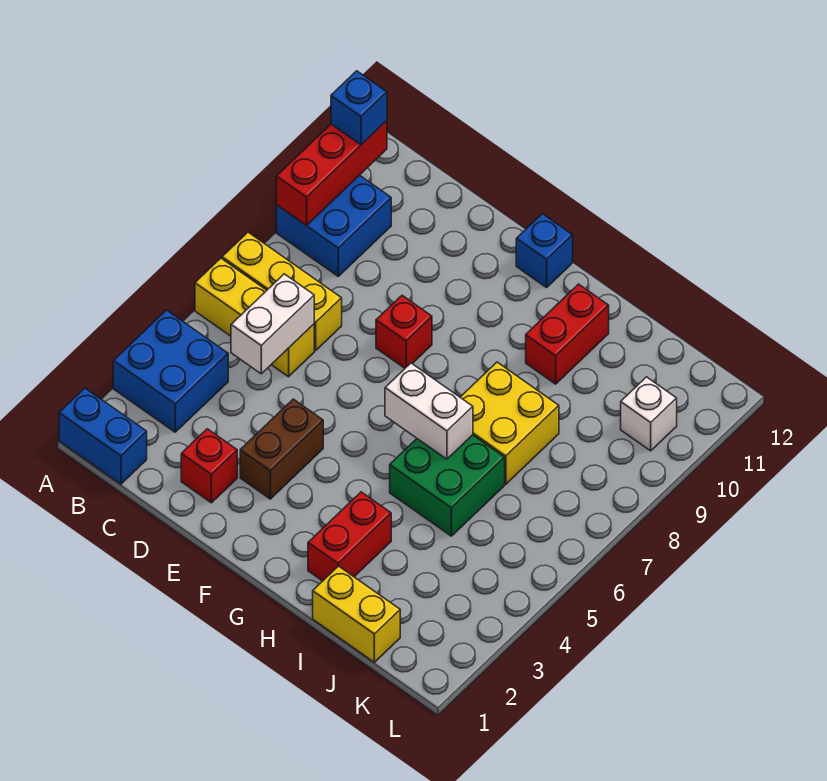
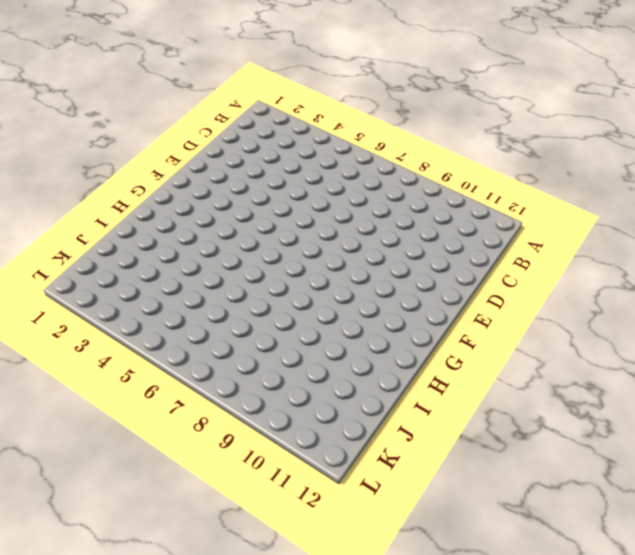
none -> blue 1x2 brick [59,388,147,484]
none -> blue 2x2 brick [113,310,228,432]
none -> yellow 1x3 brick [195,258,314,377]

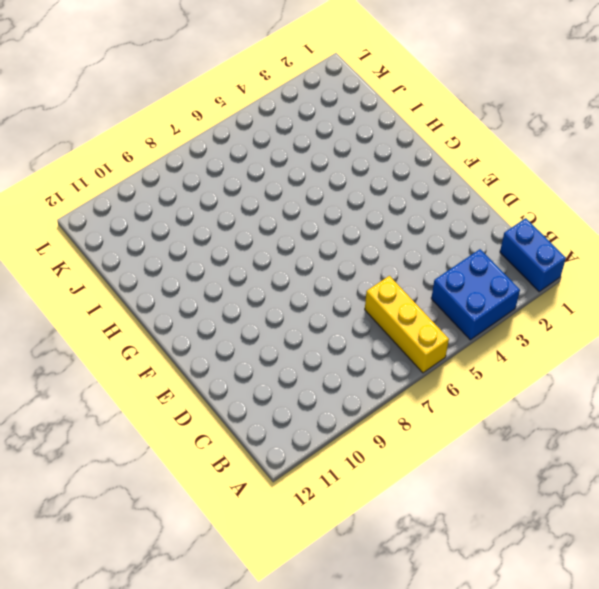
none -> yellow 1x3 brick [222,232,342,351]
none -> blue 2x2 brick [276,175,391,276]
none -> red 1x1 brick [181,429,237,503]

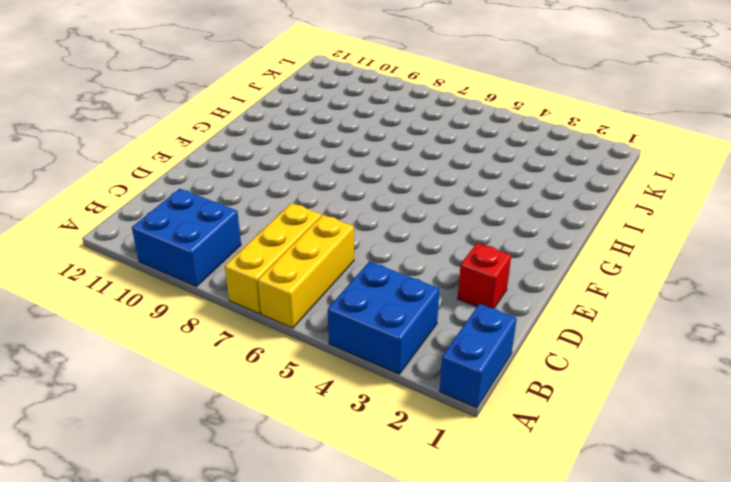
none -> brown 1x2 brick [240,399,323,499]
none -> red 1x1 brick [376,296,432,368]
none -> blue 1x1 brick [516,214,573,288]

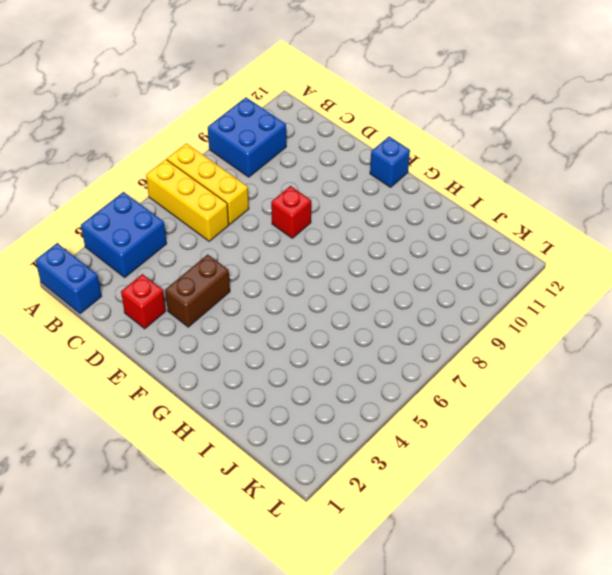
none -> red 1x2 brick [308,492,391,581]
none -> green 2x2 brick [390,435,505,536]
none -> yellow 2x2 brick [460,362,559,484]

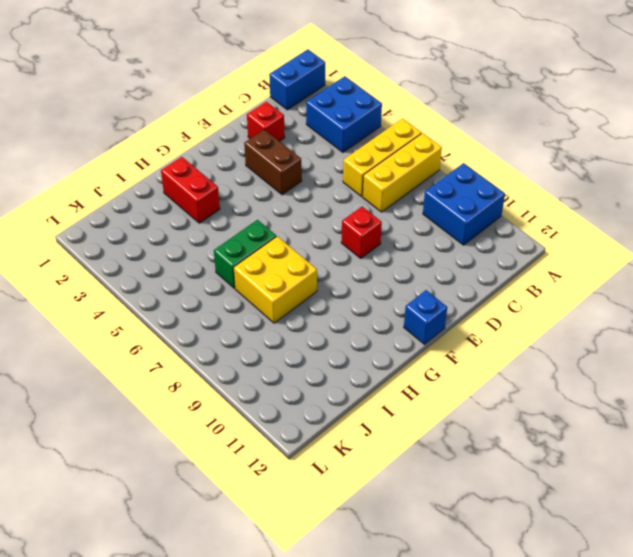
green 1x2 brick [214,220,276,288] -> green 2x2 brick [390,435,505,536]
none -> red 1x2 brick [526,284,609,384]
none -> yellow 1x2 brick [313,566,400,662]
none -> white 1x1 brick [621,377,677,451]

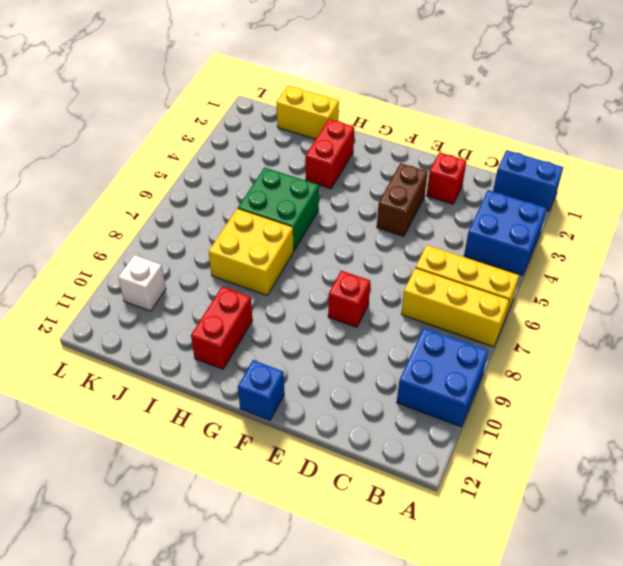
none -> red 1x3 brick [276,121,387,226]
none -> white 1x2 brick [231,274,314,374]
none -> white 1x2 brick [385,363,473,459]

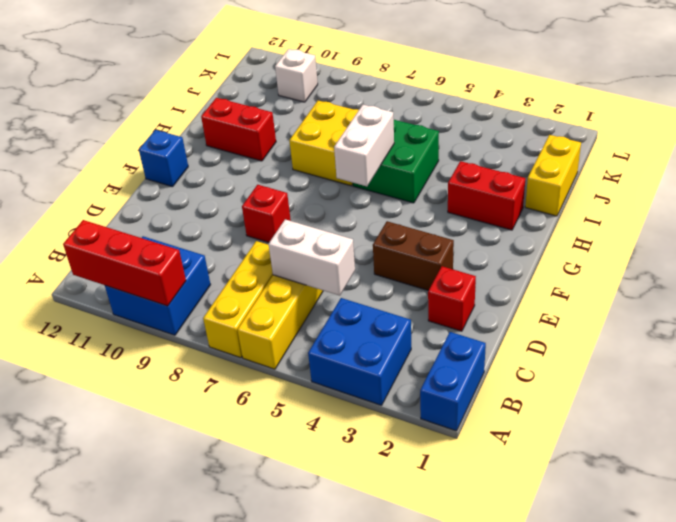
none -> blue 1x1 brick [331,71,387,145]

